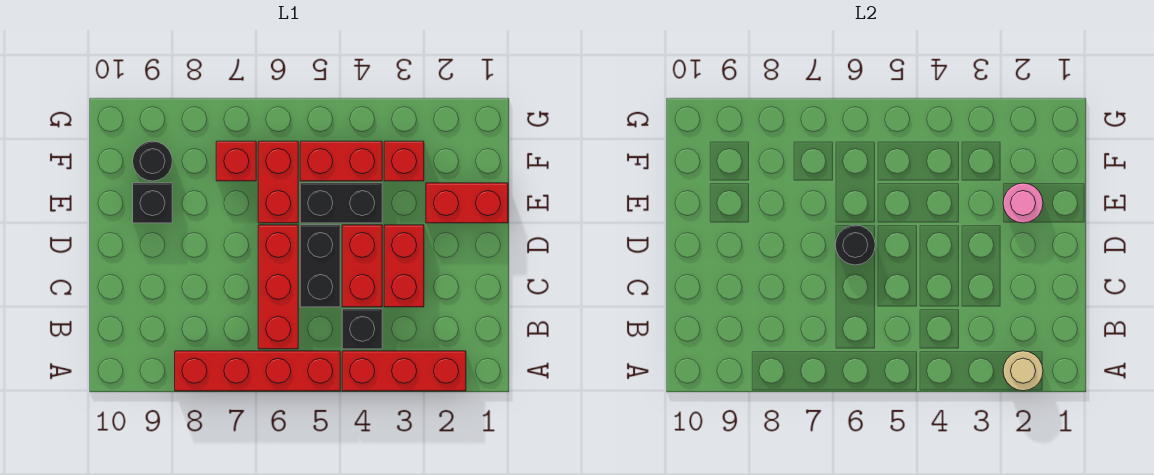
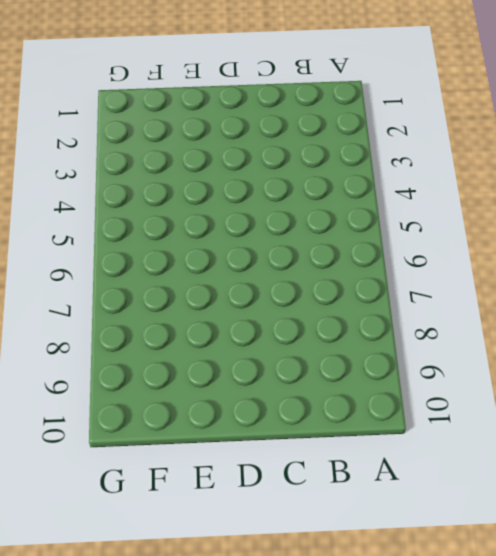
none -> red 1x3 brick [342,351,466,391]
none -> red 1x4 brick [175,351,340,391]
none -> black 1x1 brick [342,309,382,349]

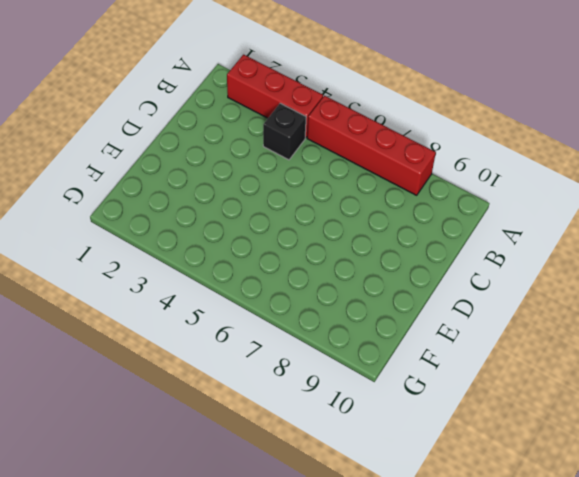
none -> red 1x3 brick [258,225,298,349]
none -> red 1x2 brick [384,225,424,307]
none -> red 1x2 brick [342,225,382,307]

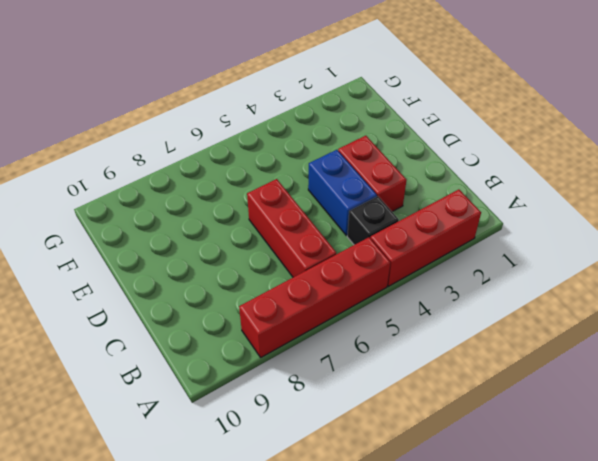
blue 1x2 brick [308,150,377,236] -> red 1x2 brick [342,225,382,307]
none -> black 1x2 brick [300,225,340,307]
none -> red 1x2 brick [426,183,508,223]
none -> black 1x2 brick [300,183,382,223]

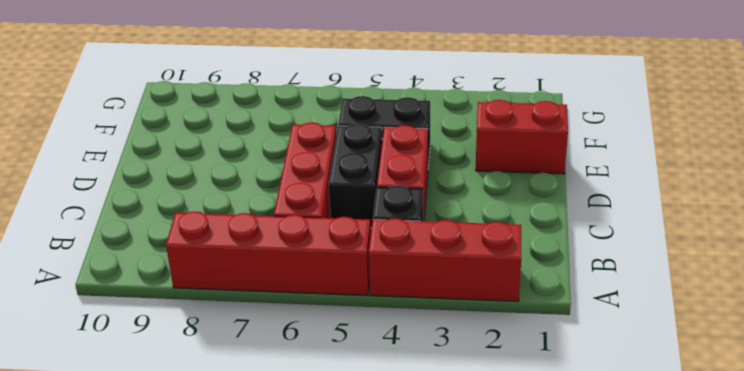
none -> red 1x2 brick [384,225,424,307]
none -> red 1x2 brick [258,141,298,223]
none -> black 1x1 brick [133,183,172,223]

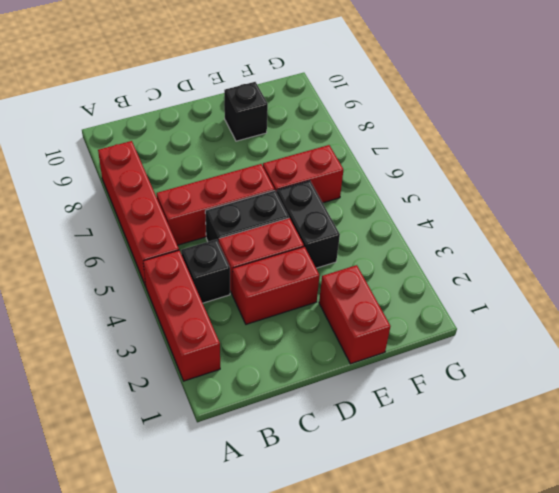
none -> red 1x1 brick [384,141,424,181]
none -> red 1x2 brick [300,141,382,181]
none -> red 1x1 brick [216,141,256,181]

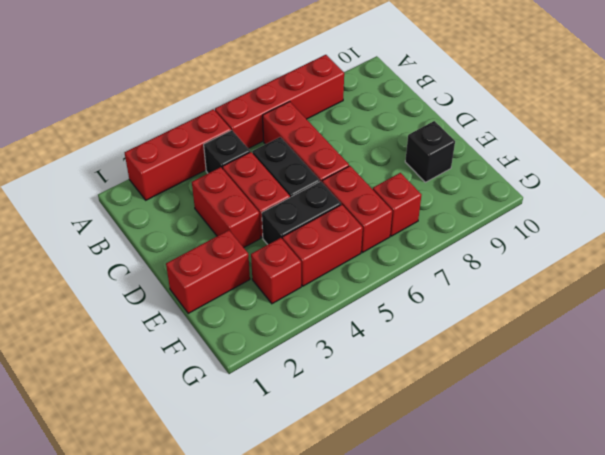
none -> black 1x1 round brick [133,141,172,181]
none -> tan 1x1 round brick [1003,351,1043,391]
none -> black 1x1 round brick [835,225,875,265]

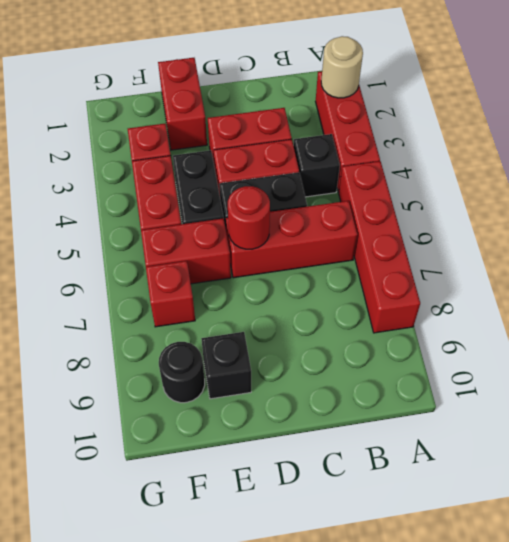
red 1x1 round brick [228,186,270,249] -> black 1x1 round brick [835,225,875,265]
none -> pink 1x1 round brick [1003,183,1043,223]

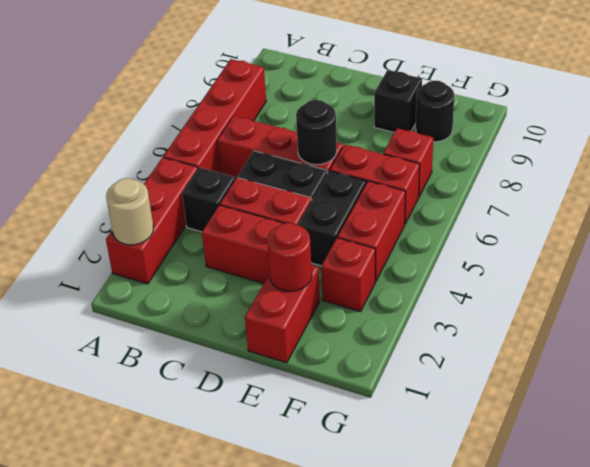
red 1x1 round brick [267,223,312,291] -> pink 1x1 round brick [1003,183,1043,223]

